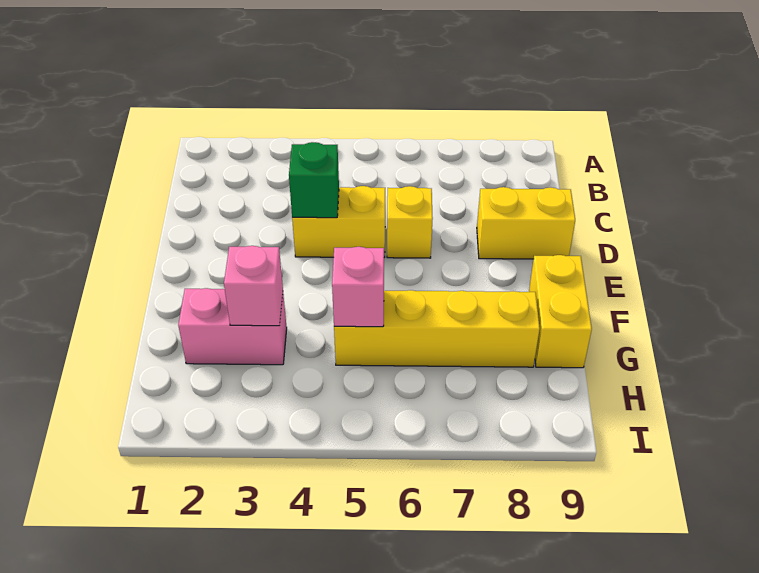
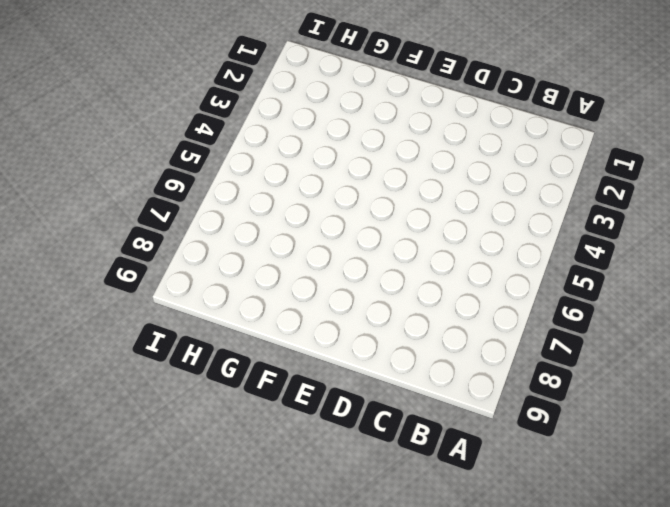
none -> yellow 1x2 brick [292,186,385,257]
none -> yellow 1x1 brick [387,186,433,258]

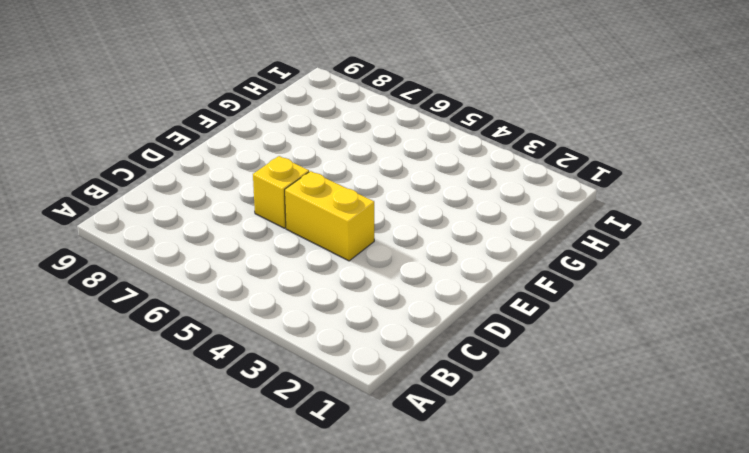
none -> yellow 1x2 brick [477,187,575,259]
none -> yellow 1x2 brick [529,255,592,368]

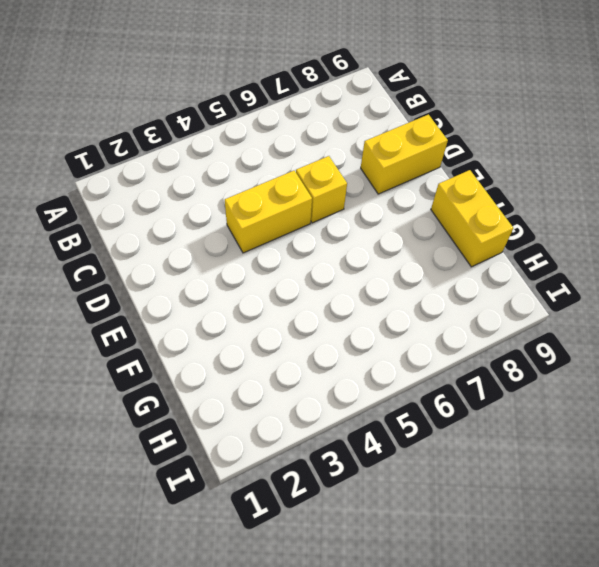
none -> pink 1x2 brick [178,288,287,365]
none -> yellow 1x4 brick [334,290,540,367]

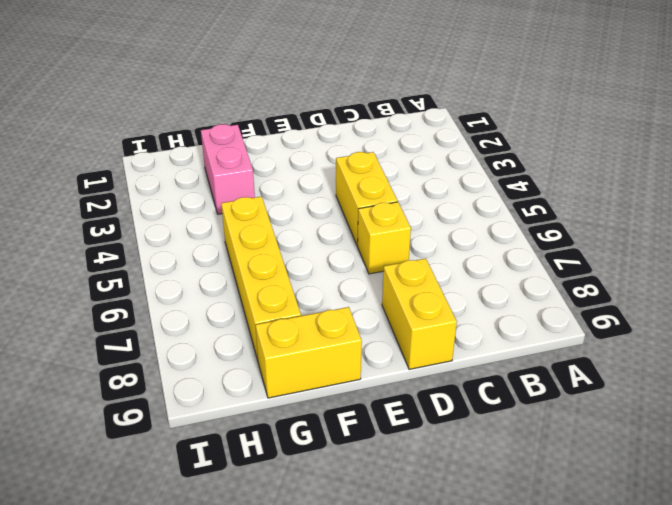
none -> green 1x1 brick [289,142,339,218]
none -> pink 1x1 brick [224,246,283,326]

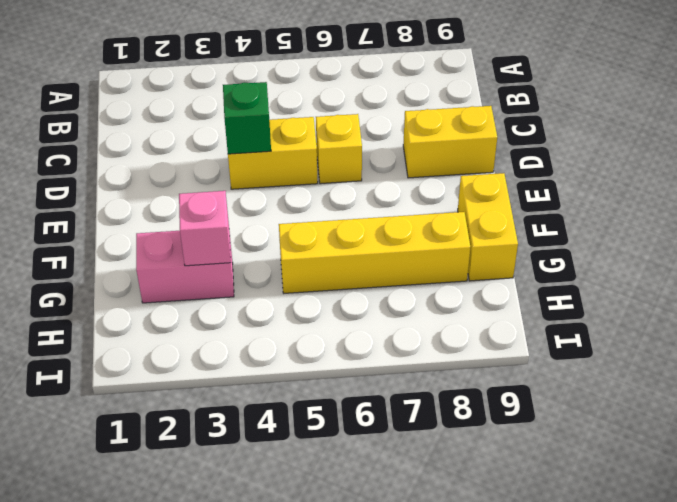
none -> pink 1x1 brick [332,247,384,327]

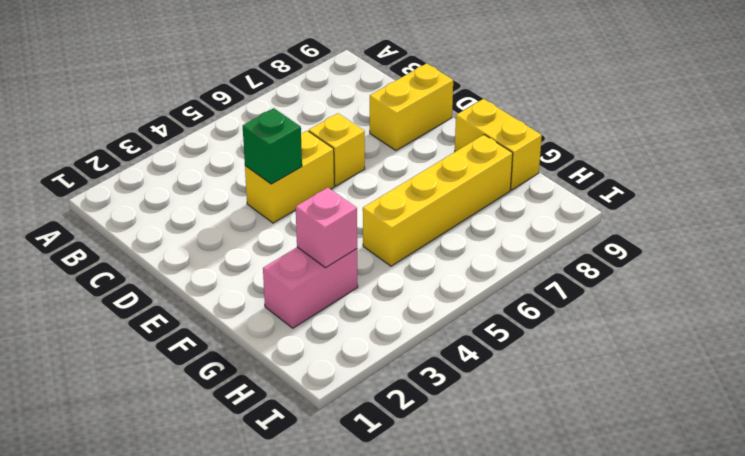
none -> pink 1x1 brick [332,247,384,327]

